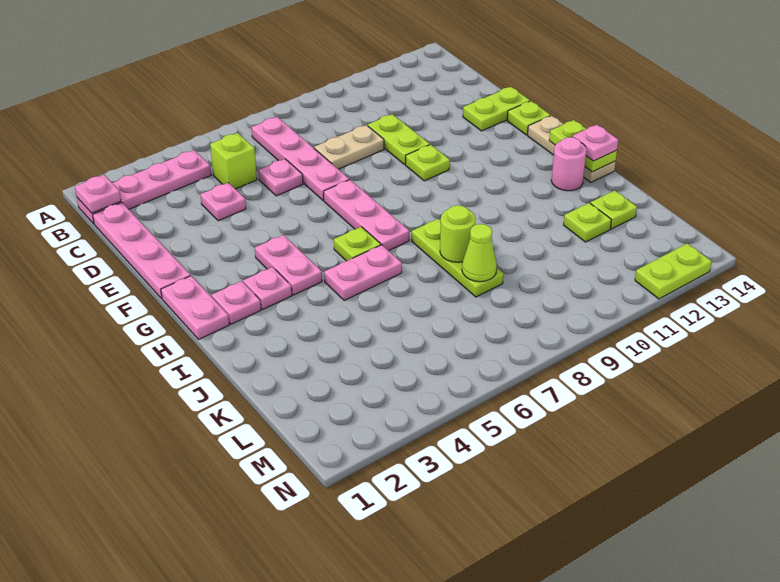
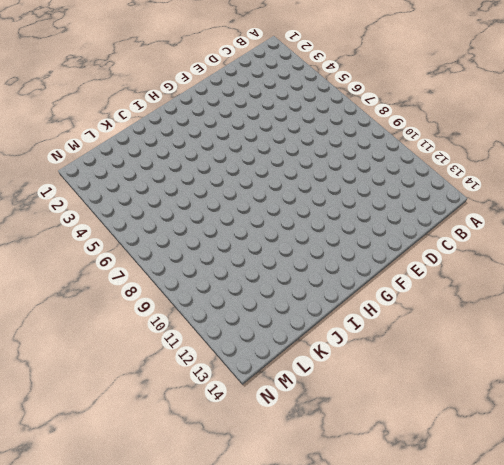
none -> pink 1x4 plate [77,150,211,224]
none -> pink 1x4 plate [251,117,349,200]
none -> pink 1x4 plate [93,203,191,299]

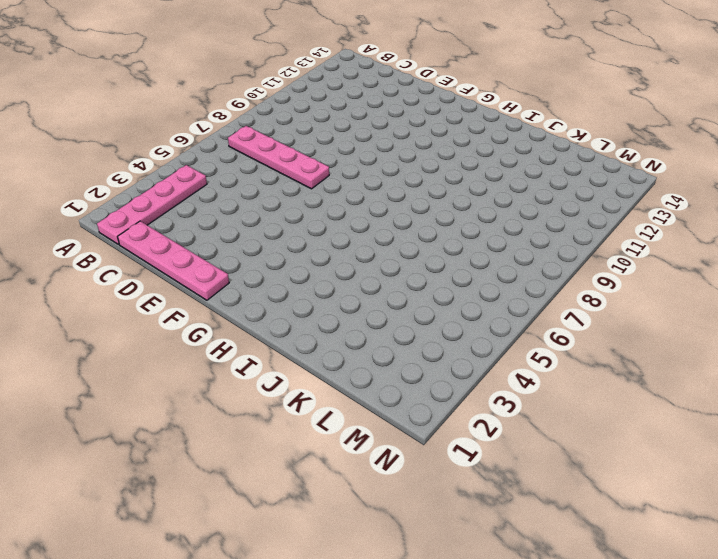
none -> lime 1x1 brick [210,133,257,189]
none -> pink 1x1 plate [200,183,246,221]
none -> pink 1x1 plate [258,159,303,196]

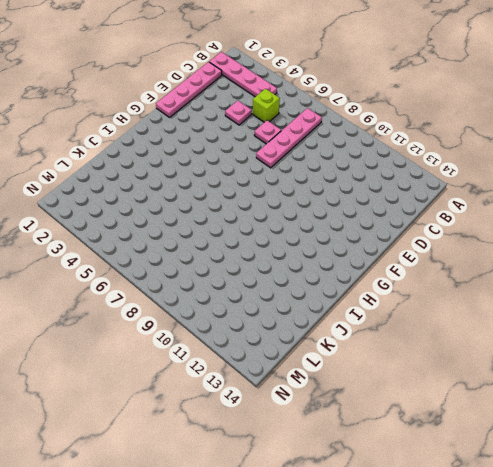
none -> tan 1x2 plate [314,125,384,169]
none -> lime 1x2 plate [368,114,430,164]
none -> lime 1x2 plate [463,87,530,131]

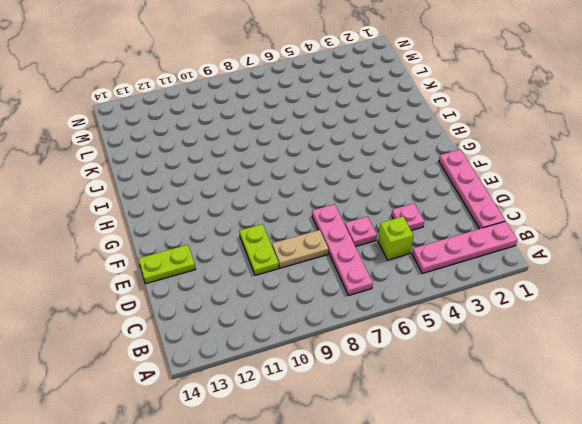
none -> pink 1x3 plate [324,180,409,251]
none -> lime 1x1 plate [406,145,450,181]
none -> lime 1x1 plate [507,101,551,135]

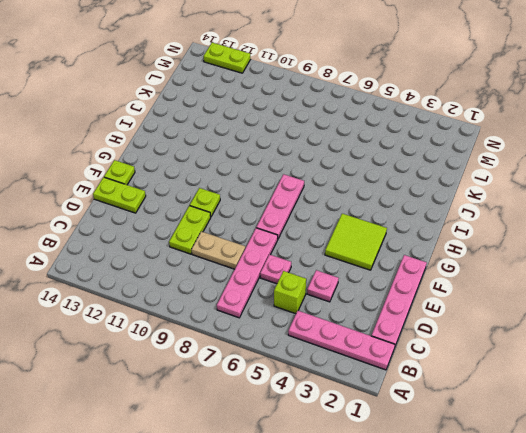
lime 2x2 tile [325,214,387,270] -> pink 1x2 plate [255,235,322,295]
none -> pink 1x2 plate [161,276,229,339]
none -> tan 1x3 plate [528,116,616,182]
none -> pink 1x1 plate [212,281,261,324]

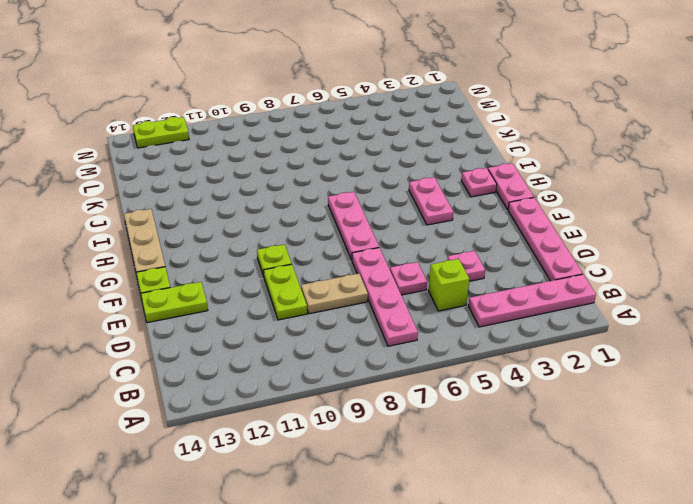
none -> pink 1x1 plate [243,267,292,310]
none -> lime 1x1 plate [334,227,381,261]
none -> pink 1x2 plate [324,245,402,301]

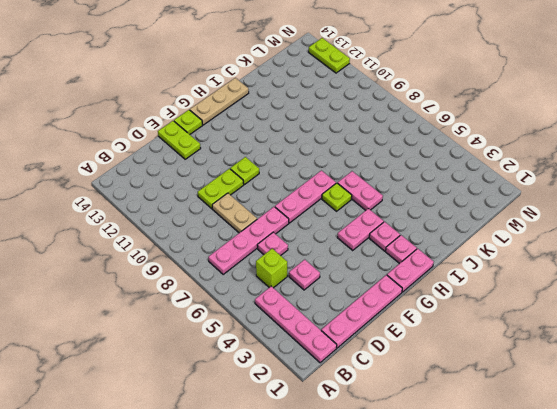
none -> lime 1x3 plate [412,219,504,297]
none -> pink 1x1 round brick [551,137,587,191]
none -> lime 1x1 plate [564,203,611,242]

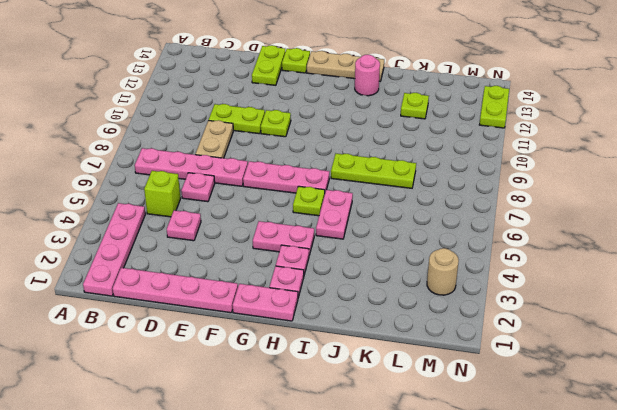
tan 1x1 round brick [427,248,459,295] -> none
none -> lime 1x1 plate [590,190,637,229]
none -> pink 1x1 plate [75,175,121,213]
none -> lime 1x2 plate [549,120,617,172]

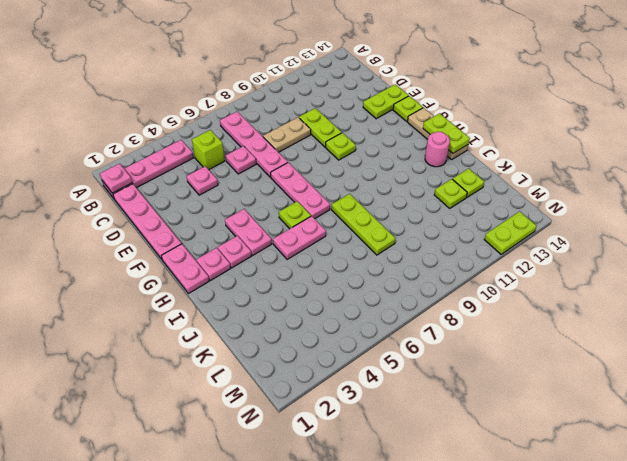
none -> lime 1x1 round brick [440,205,476,262]
none -> lime 1x1 cone [462,224,497,282]
none -> pink 1x1 plate [573,125,618,161]

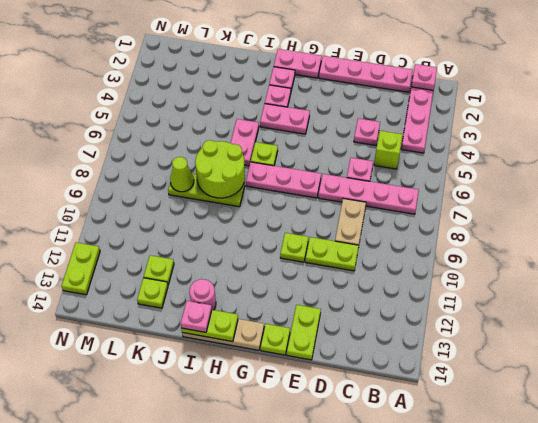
lime 2x2 round brick [195,140,245,198] -> lime 1x1 round brick [440,205,476,262]

